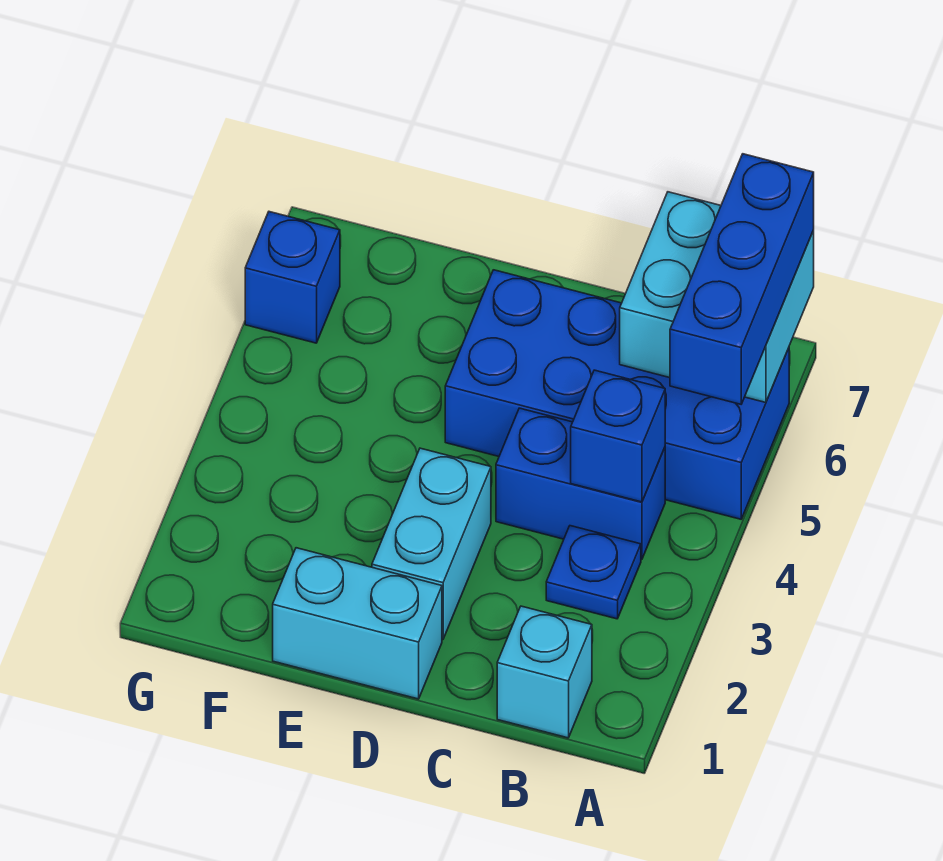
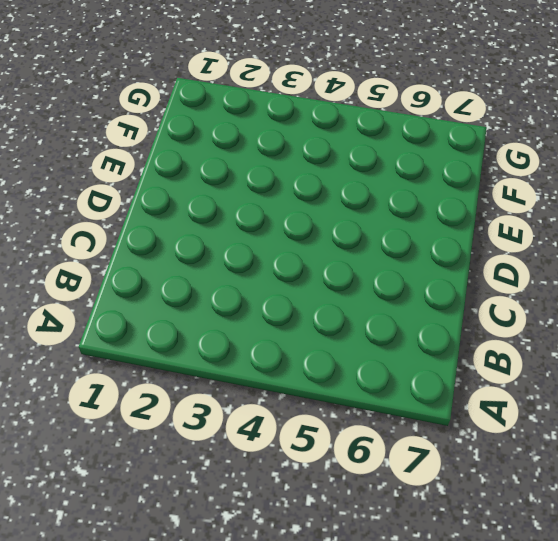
none -> blue 2x4 brick [445,270,789,519]
none -> cyan 1x1 brick [497,606,592,738]

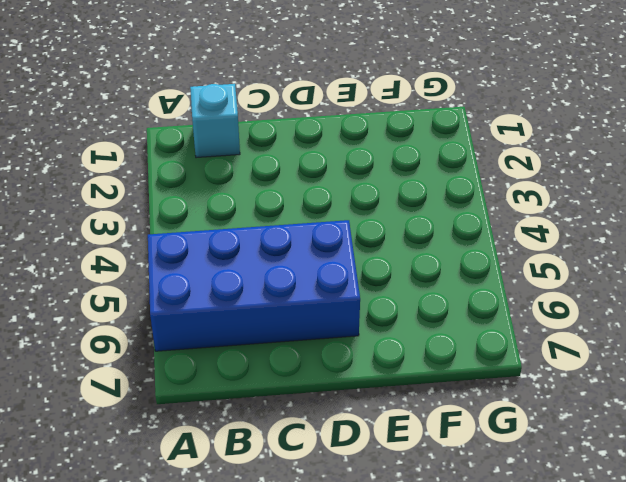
none -> blue 1x1 plate [546,526,641,619]
none -> blue 1x2 brick [496,408,665,559]

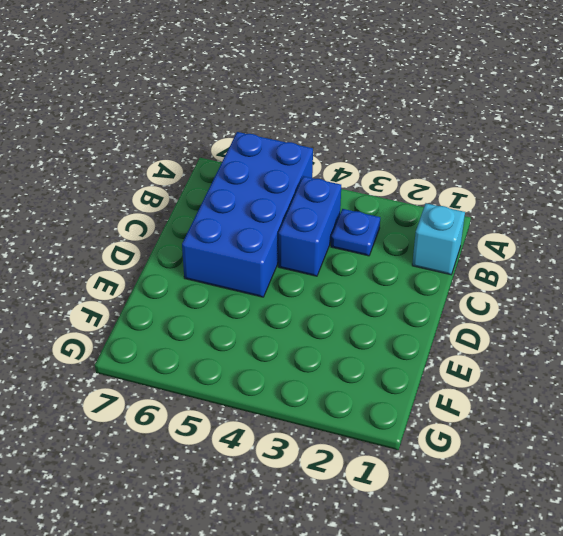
none -> cyan 1x2 brick [273,548,442,699]
none -> cyan 1x2 brick [372,448,491,639]

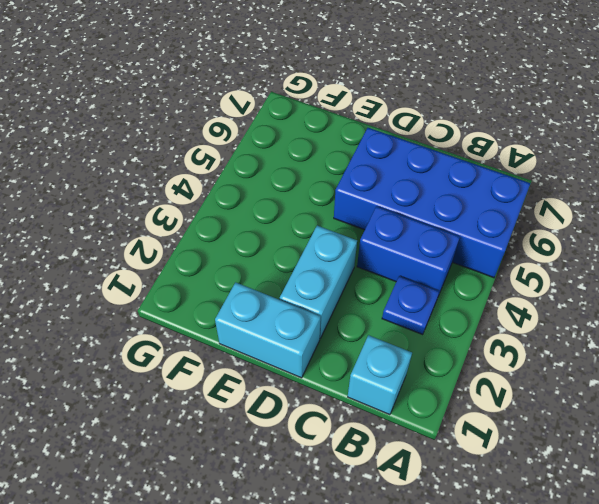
none -> blue 1x1 brick [245,212,340,343]
none -> cyan 2x2 brick [620,192,814,403]

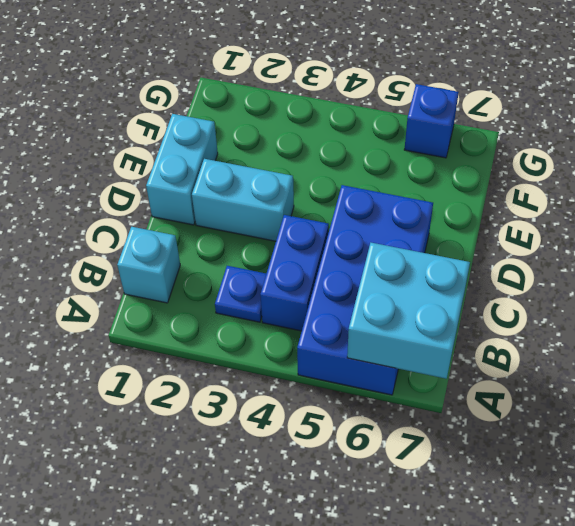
none -> blue 1x1 brick [571,370,665,502]
none -> blue 1x3 brick [670,154,814,404]

